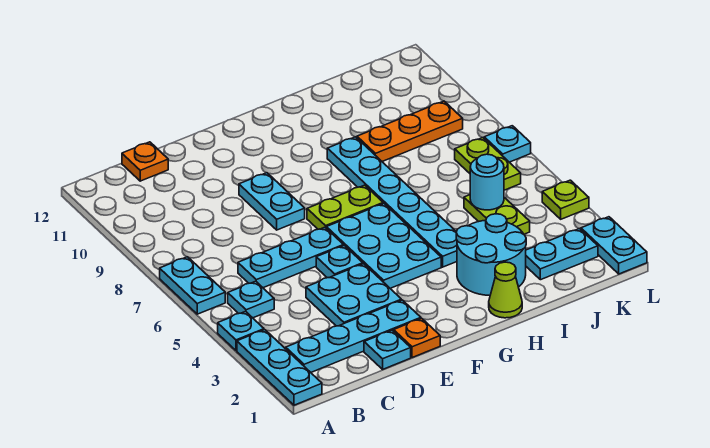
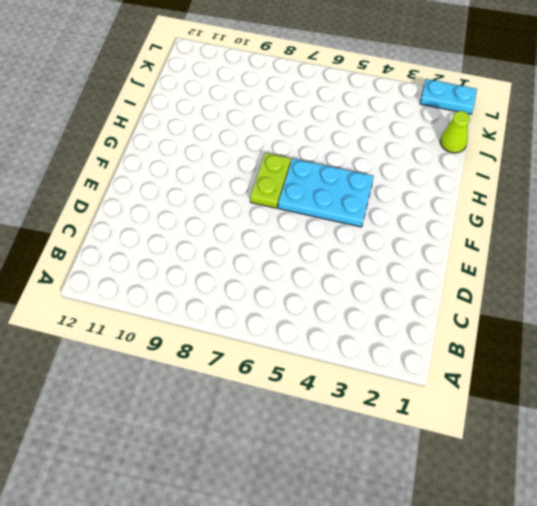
lime 1x1 cone [440,111,470,153] -> lime 1x1 cone moved to [489,262,522,318]
none -> cyan 1x3 plate [237,330,322,405]
none -> cyan 1x1 plate [218,312,264,351]
none -> cyan 1x2 plate [160,257,225,314]

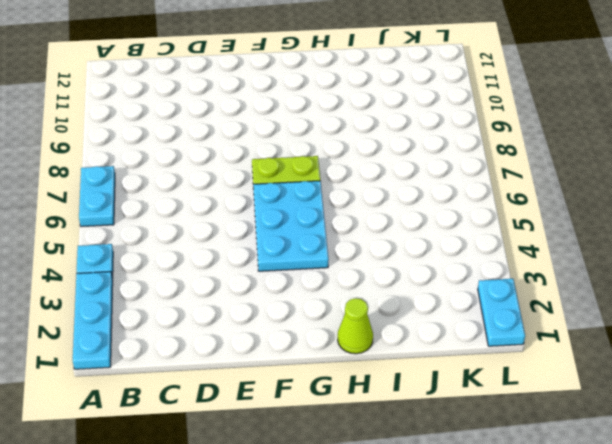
none -> cyan 1x4 plate [286,300,421,372]
none -> cyan 1x1 plate [228,281,274,318]
none -> cyan 1x3 plate [238,227,343,288]

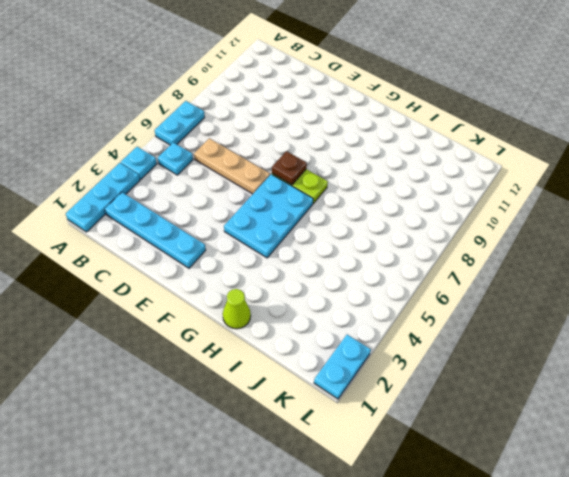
tan 1x3 plate [194,138,270,194] -> cyan 1x3 plate [238,227,343,288]
brown 1x1 plate [272,151,307,185] -> none
none -> orange 1x1 plate [122,142,168,181]
none -> cyan 1x1 plate [364,330,411,369]
none -> cyan 2x2 plate [306,264,401,326]

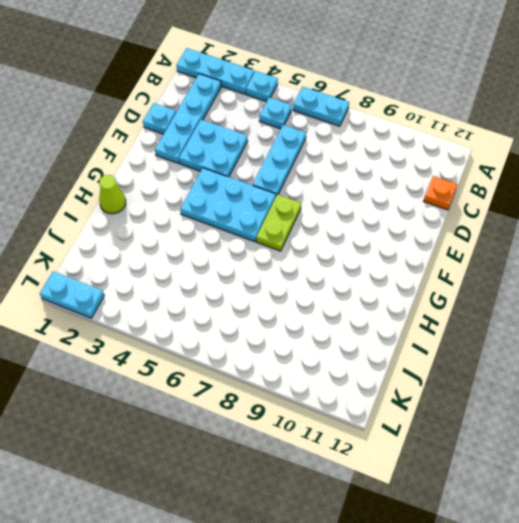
none -> orange 1x1 plate [394,318,440,358]
none -> cyan 1x1 plate [316,246,363,278]
none -> cyan 1x2 plate [239,173,305,230]

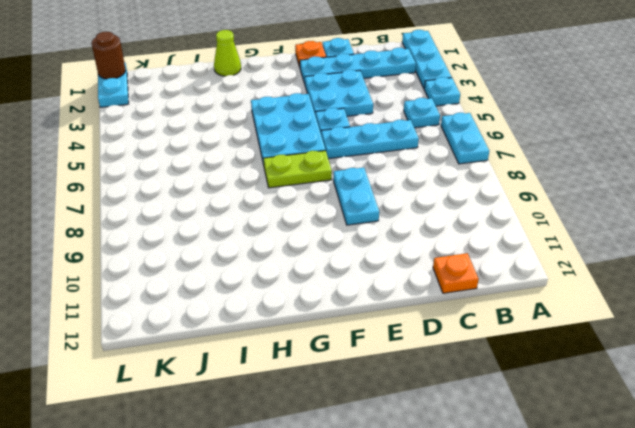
brown 1x1 round brick [91,32,126,79] -> none
none -> cyan 2x2 round brick [456,214,526,296]
none -> cyan 1x6 plate [327,137,457,267]
none -> orange 1x3 plate [357,101,463,161]

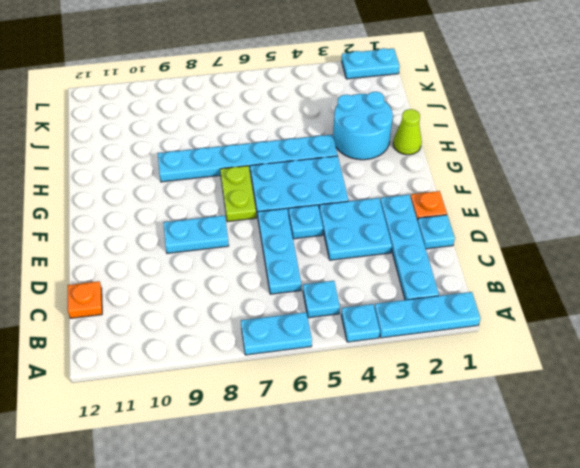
none -> orange 1x3 plate [357,101,463,161]
none -> cyan 1x2 plate [526,229,598,280]
none -> lime 1x2 plate [464,195,530,234]

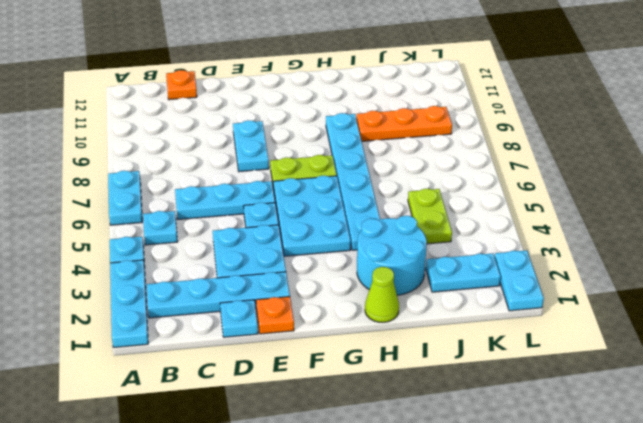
none -> lime 1x2 plate [455,138,521,190]
none -> lime 1x1 plate [542,180,589,219]
none -> cyan 1x1 plate [484,126,531,162]

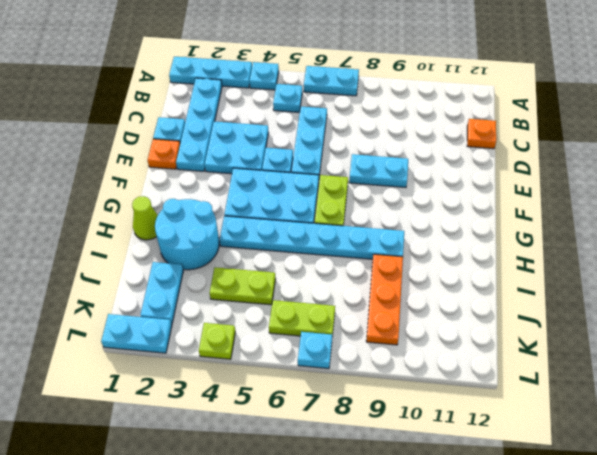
none -> cyan 1x1 round brick [470,154,504,210]

